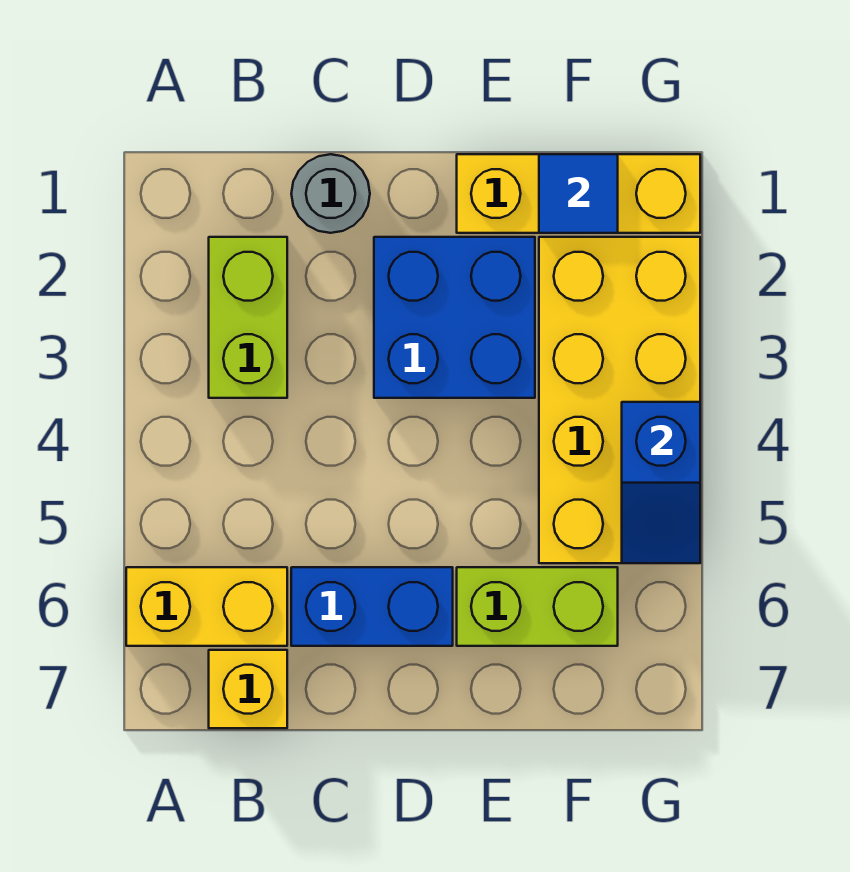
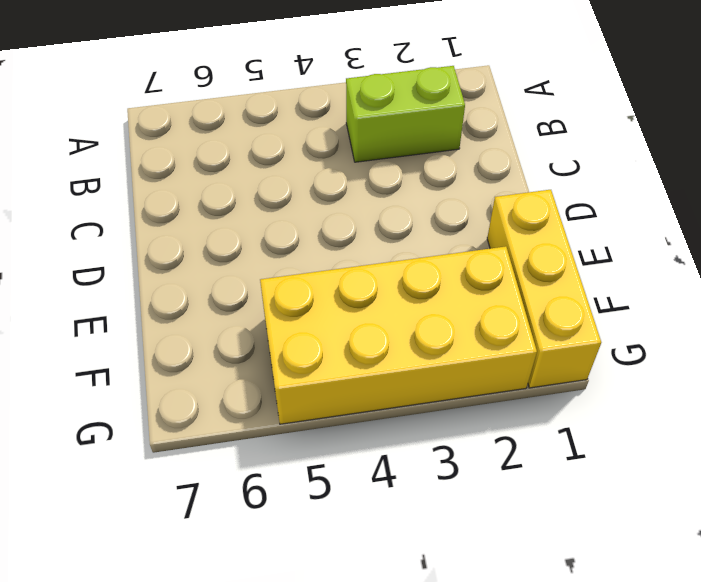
none -> yellow 1x2 brick [126,567,287,646]
none -> yellow 1x1 brick [209,650,287,728]

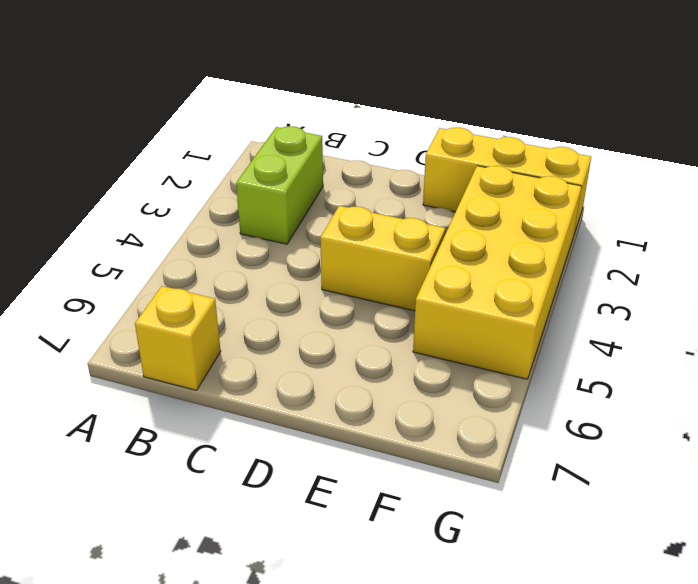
yellow 1x2 brick [320,206,445,311] -> yellow 1x2 brick moved to [126,567,287,646]
none -> grey 1x1 round brick [291,154,370,233]
none -> blue 1x2 brick [291,567,453,646]

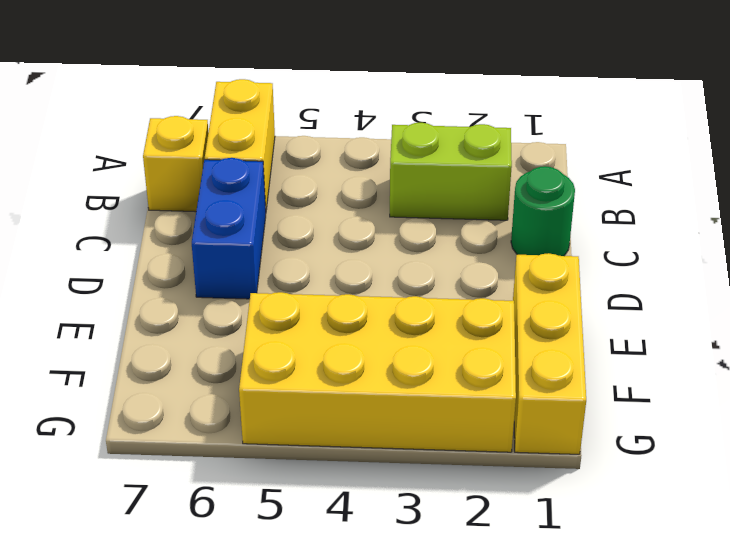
green 1x1 round brick [511,166,575,256] -> grey 1x1 round brick [291,154,370,233]
none -> blue 2x2 brick [374,237,535,398]
none -> lime 1x2 brick [457,567,618,646]

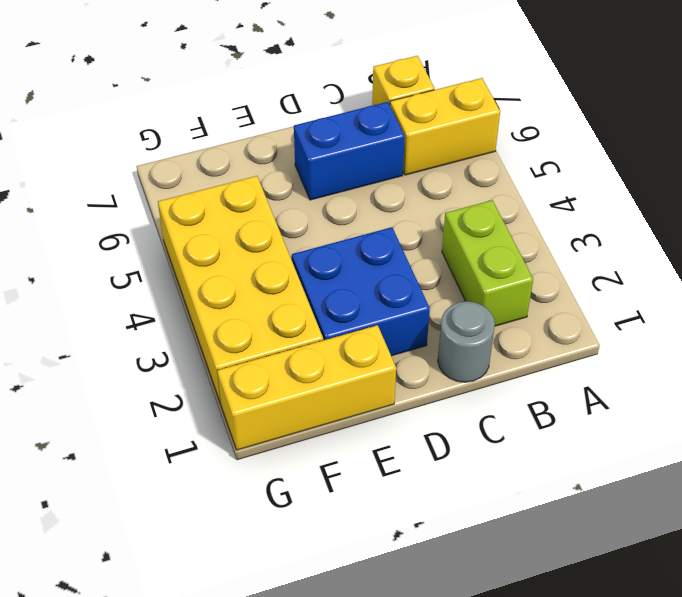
none -> lime 1x2 brick [457,567,618,646]
none -> blue 1x1 tile [539,154,618,233]

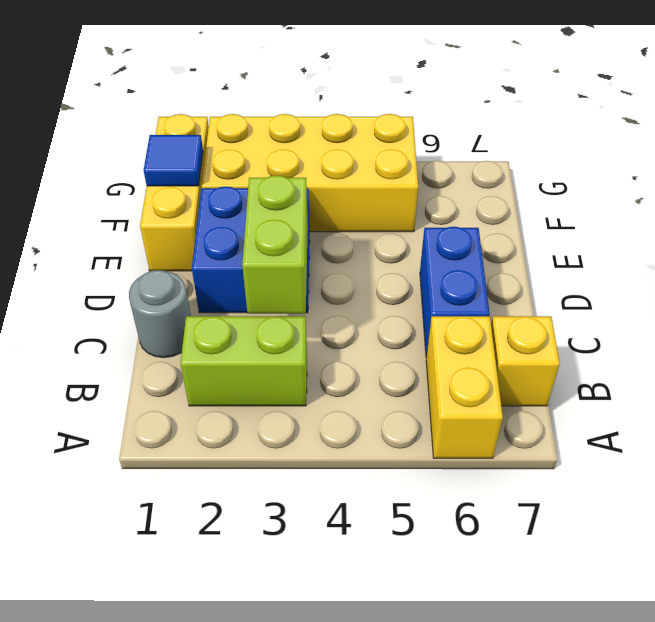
lime 1x2 brick [242,176,308,314] -> lime 1x2 brick moved to [457,567,618,646]
none -> blue 1x2 slope [622,402,700,563]

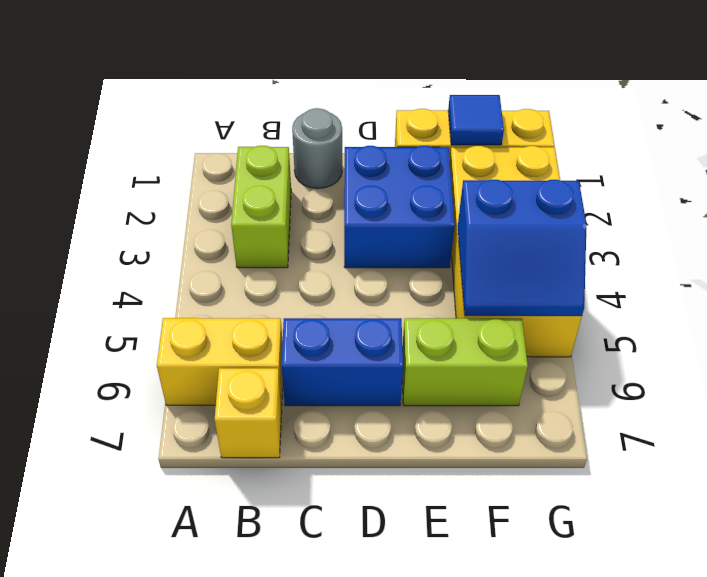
blue 2x2 slope [458,180,587,316] -> blue 1x2 slope [622,402,700,563]

